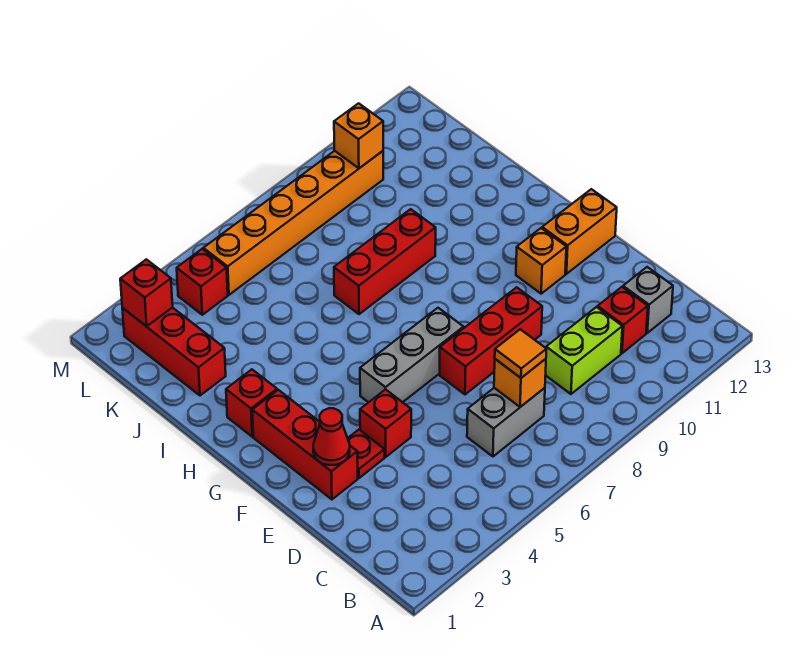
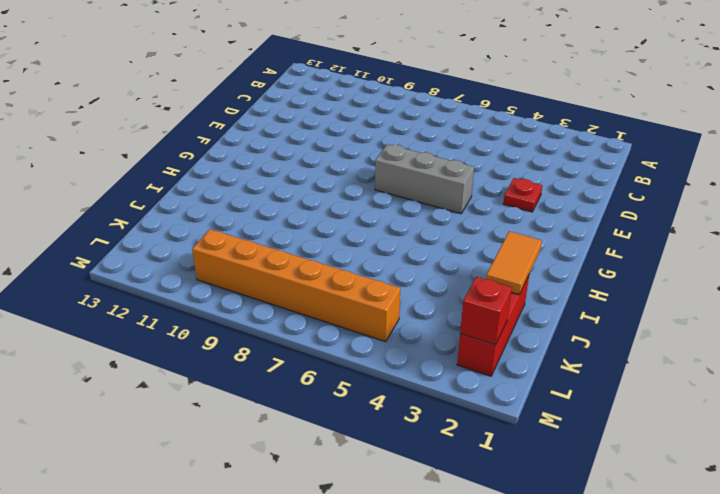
orange 1x2 tile [486,231,542,295] -> none
none -> grey 1x2 brick [467,388,545,456]
none -> lime 1x2 brick [546,307,622,394]
none -> red 1x1 brick [598,287,648,353]

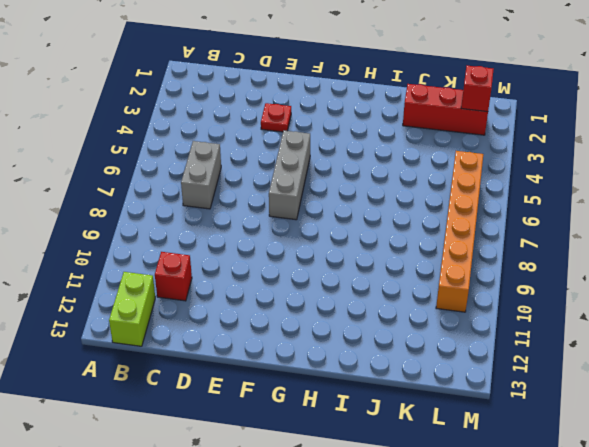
lime 1x2 brick [109,272,155,346] -> lime 1x2 brick moved to [546,307,622,394]
none -> grey 1x1 brick [623,267,673,333]
none -> red 1x3 brick [252,390,358,499]
none -> red 1x1 brick [360,389,411,457]

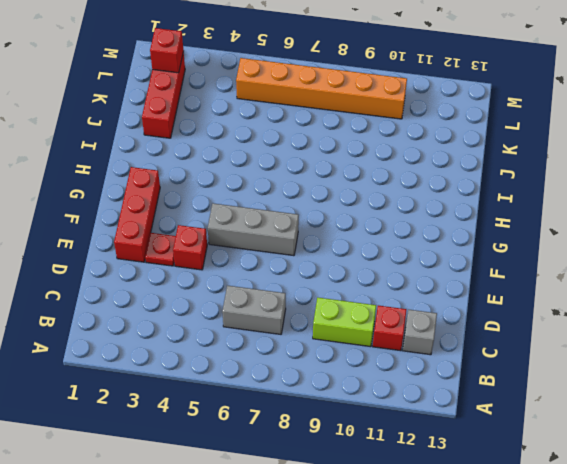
none -> red 1x3 brick [440,287,542,394]
none -> orange 1x1 brick [516,228,566,294]
none -> orange 1x2 brick [542,189,617,274]

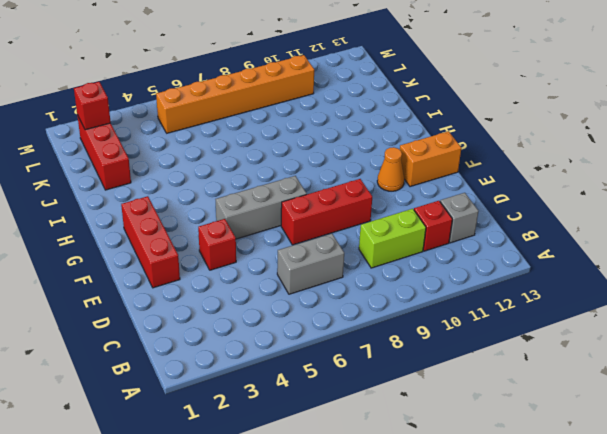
orange 1x1 cone [377,147,404,191] -> orange 1x1 brick [516,228,566,294]
none -> red 1x1 plate [348,430,385,478]
none -> red 1x1 brick [226,369,277,437]
none -> red 1x3 brick [334,209,436,314]

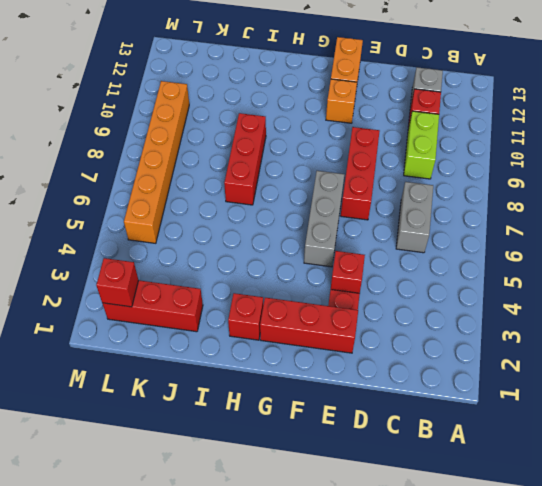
none -> red 1x1 brick [177,249,228,315]
none -> orange 1x1 brick [494,359,546,407]
none -> red 1x1 cone [313,408,350,465]

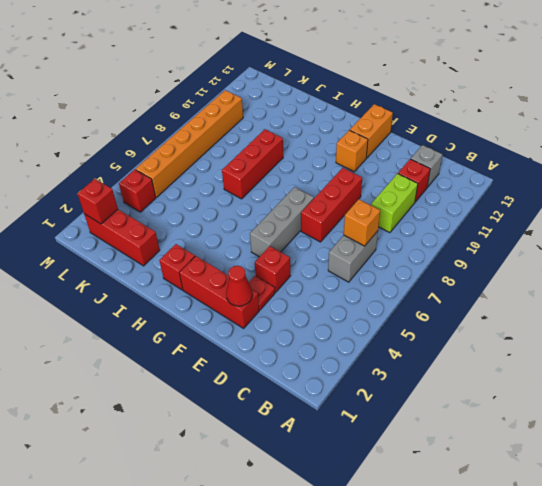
none -> orange 1x1 brick [334,103,383,168]
none -> orange 1x1 tile [495,329,546,378]

